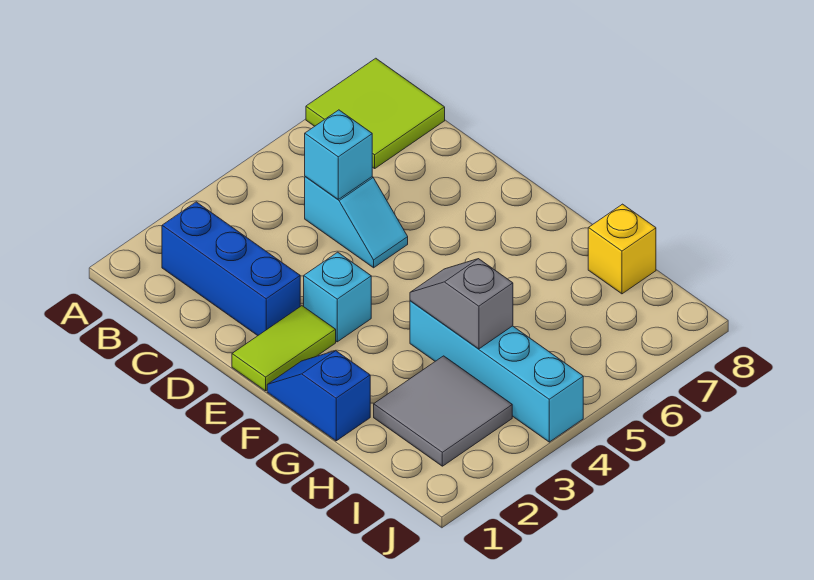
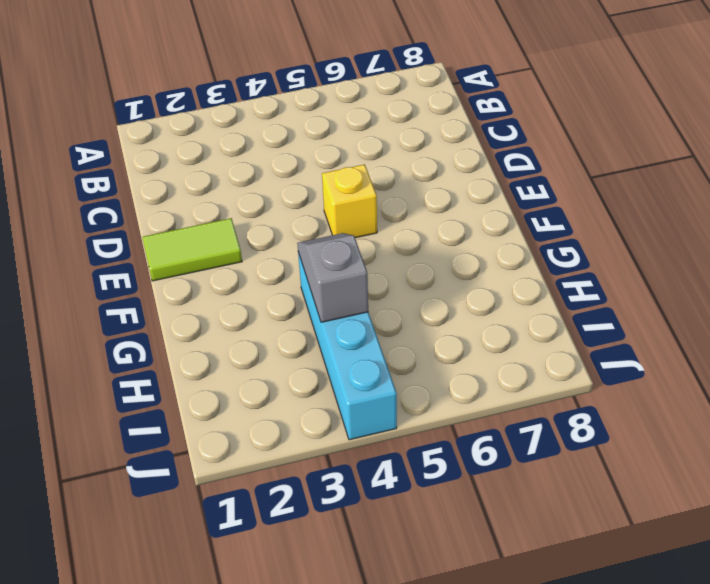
yellow 1x1 brick [322,164,377,238] -> yellow 1x1 brick moved to [588,204,656,294]
none -> lime 2x2 tile [306,58,445,168]
none -> blue 1x3 brick [162,202,300,336]

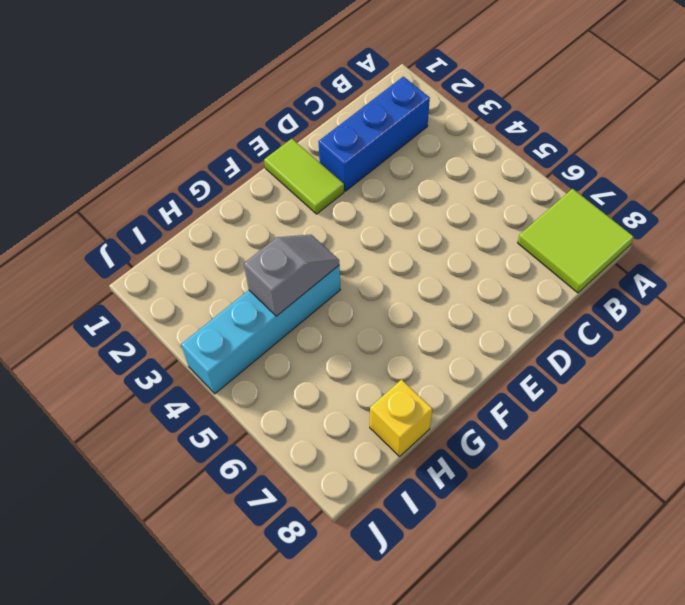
none -> cyan 1x2 slope [305,177,408,268]
none -> cyan 1x1 brick [304,252,371,342]

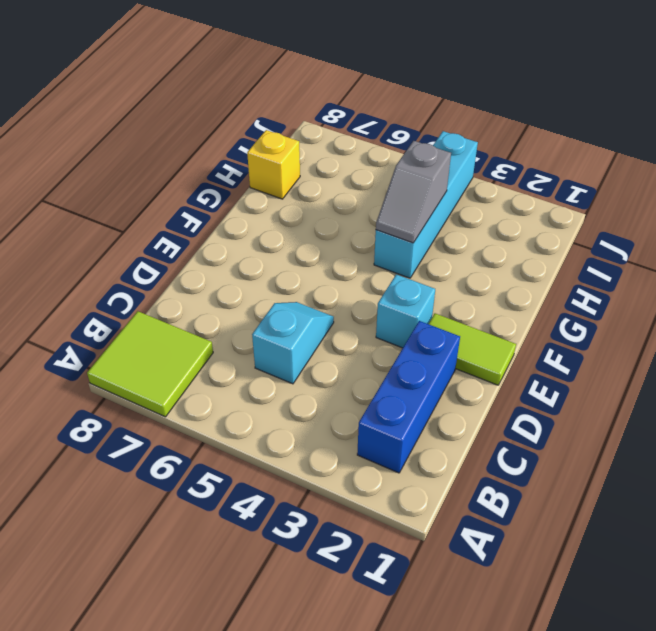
none -> blue 1x2 slope [267,351,370,441]
none -> grey 2x2 tile [374,356,512,466]

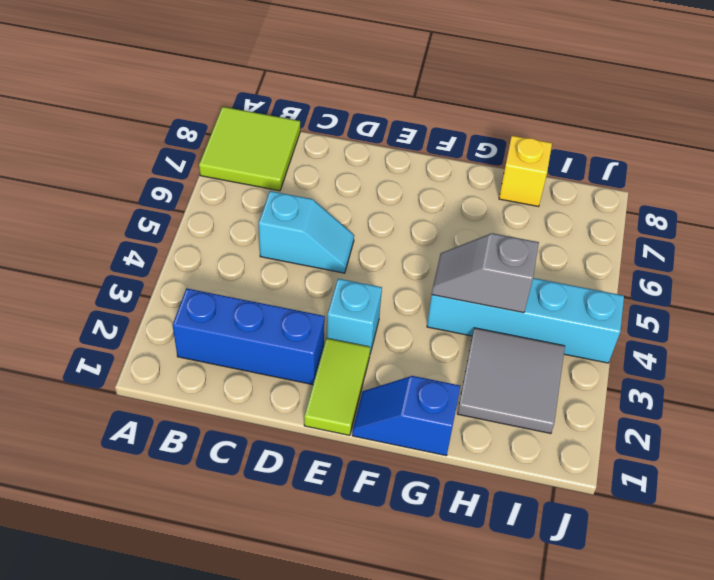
none -> cyan 1x1 brick [305,110,372,199]

